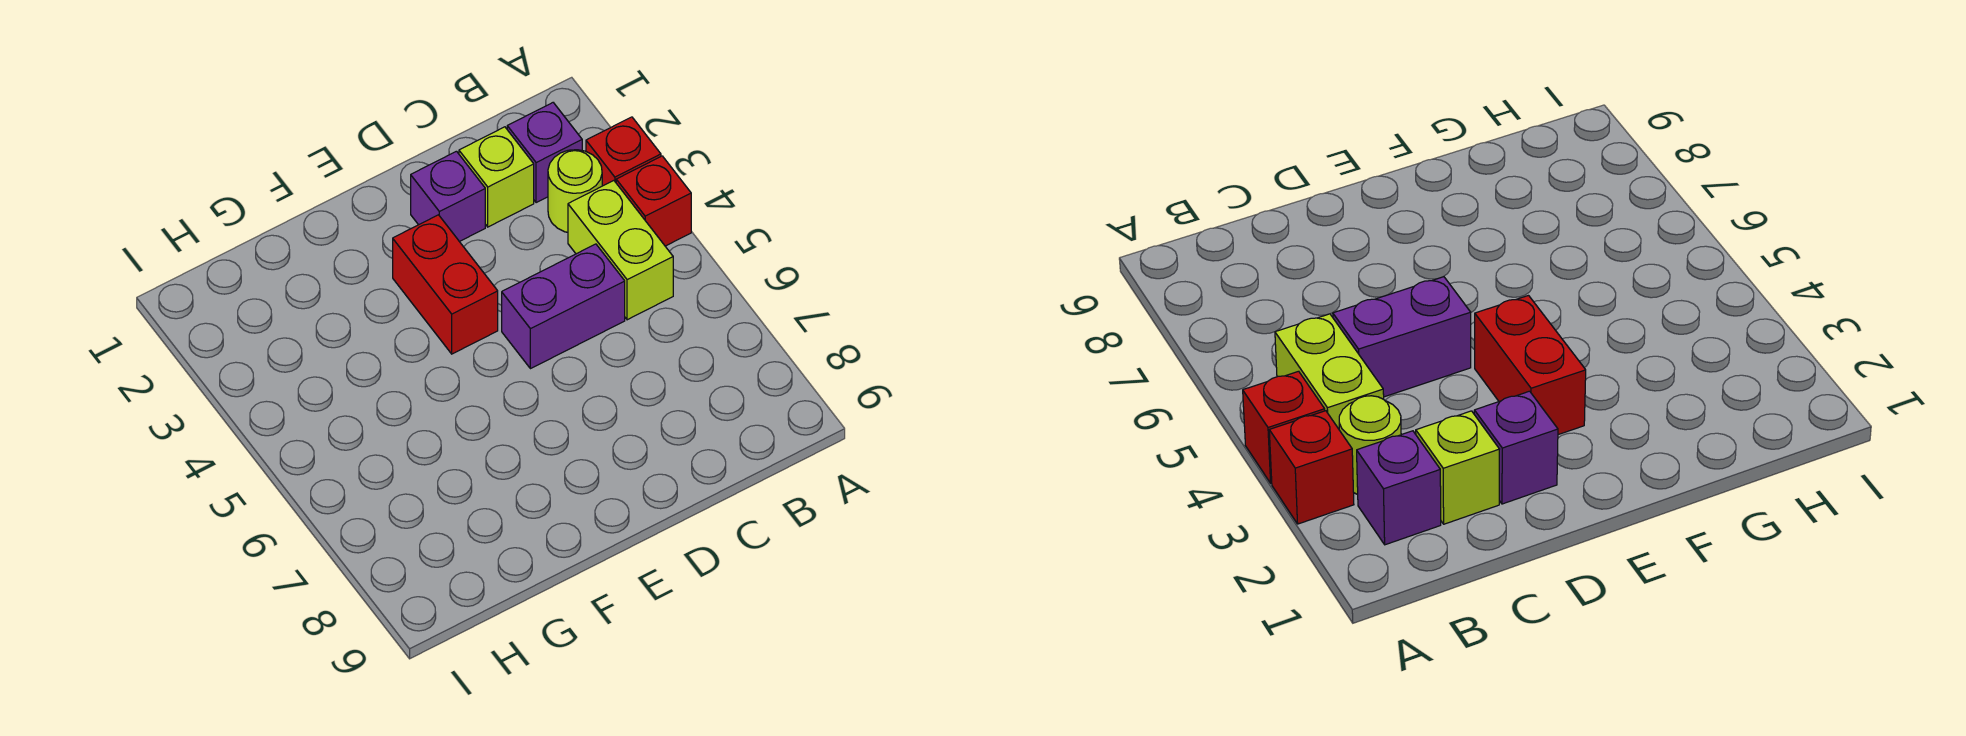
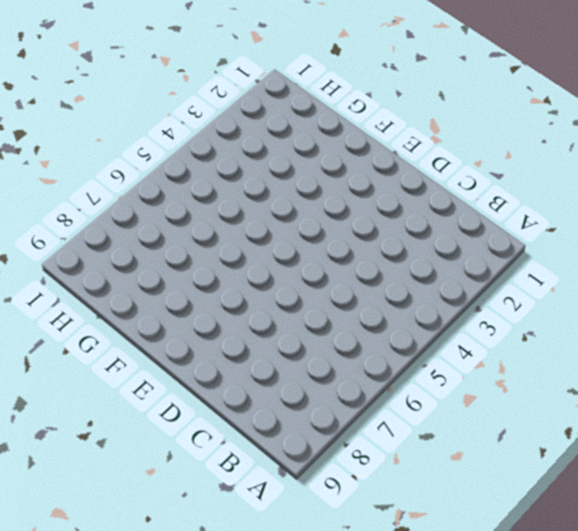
none -> red 1x1 brick [586,117,661,186]
none -> red 1x1 brick [616,156,691,246]

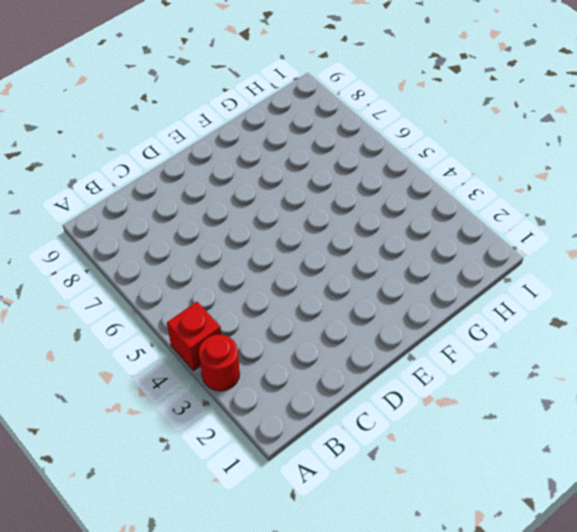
red 1x1 round brick [199,335,240,391] -> red 1x1 brick [586,117,661,186]
none -> purple 1x1 brick [507,103,582,203]
none -> lime 1x1 round brick [548,150,602,232]

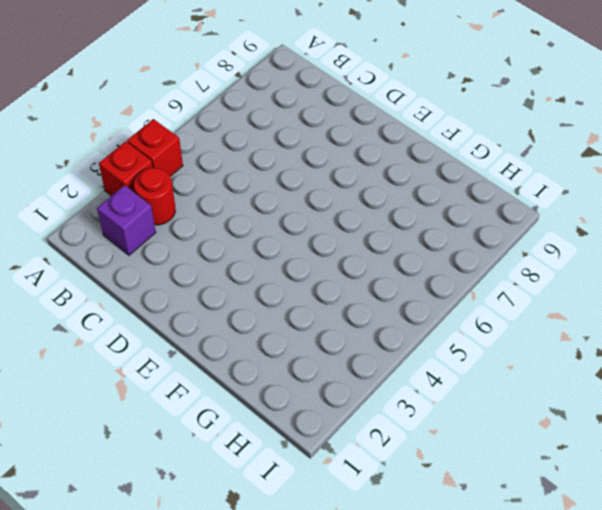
red 1x1 round brick [134,168,176,225] -> lime 1x1 round brick [548,150,602,232]
none -> lime 1x2 brick [568,181,673,320]
none -> lime 1x1 brick [459,127,534,227]

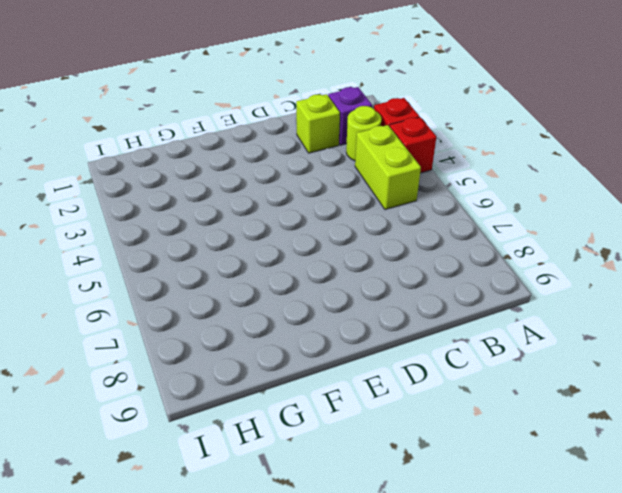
none -> purple 1x2 brick [502,244,625,369]
none -> purple 1x1 brick [411,151,485,242]

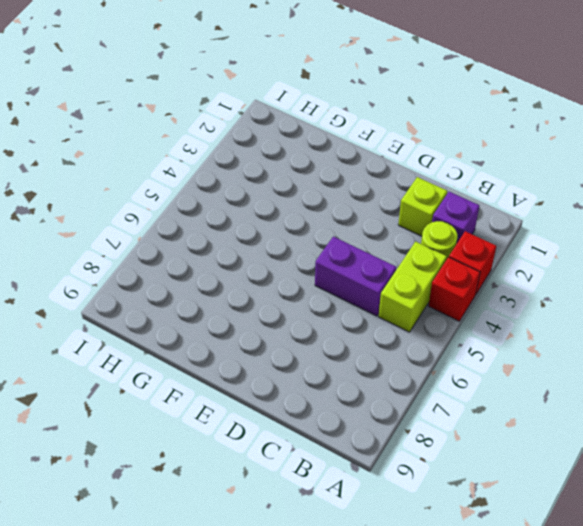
none -> purple 1x1 brick [411,151,485,242]
none -> red 1x2 brick [393,215,498,354]

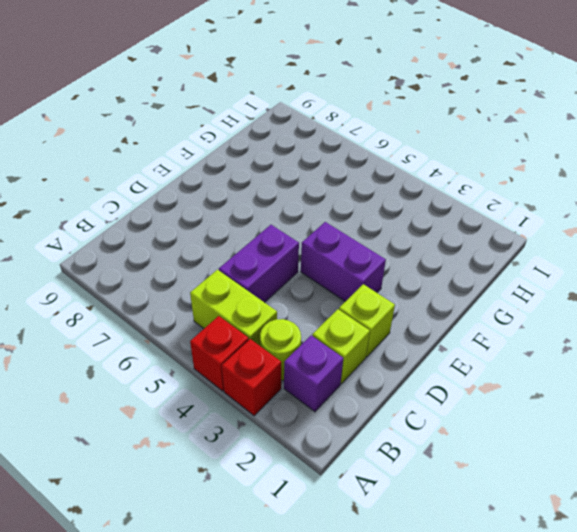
lime 1x1 brick [339,284,395,357] -> purple 1x1 brick [411,151,485,242]
purple 1x2 brick [301,222,386,301] -> red 1x2 brick [393,215,498,354]

